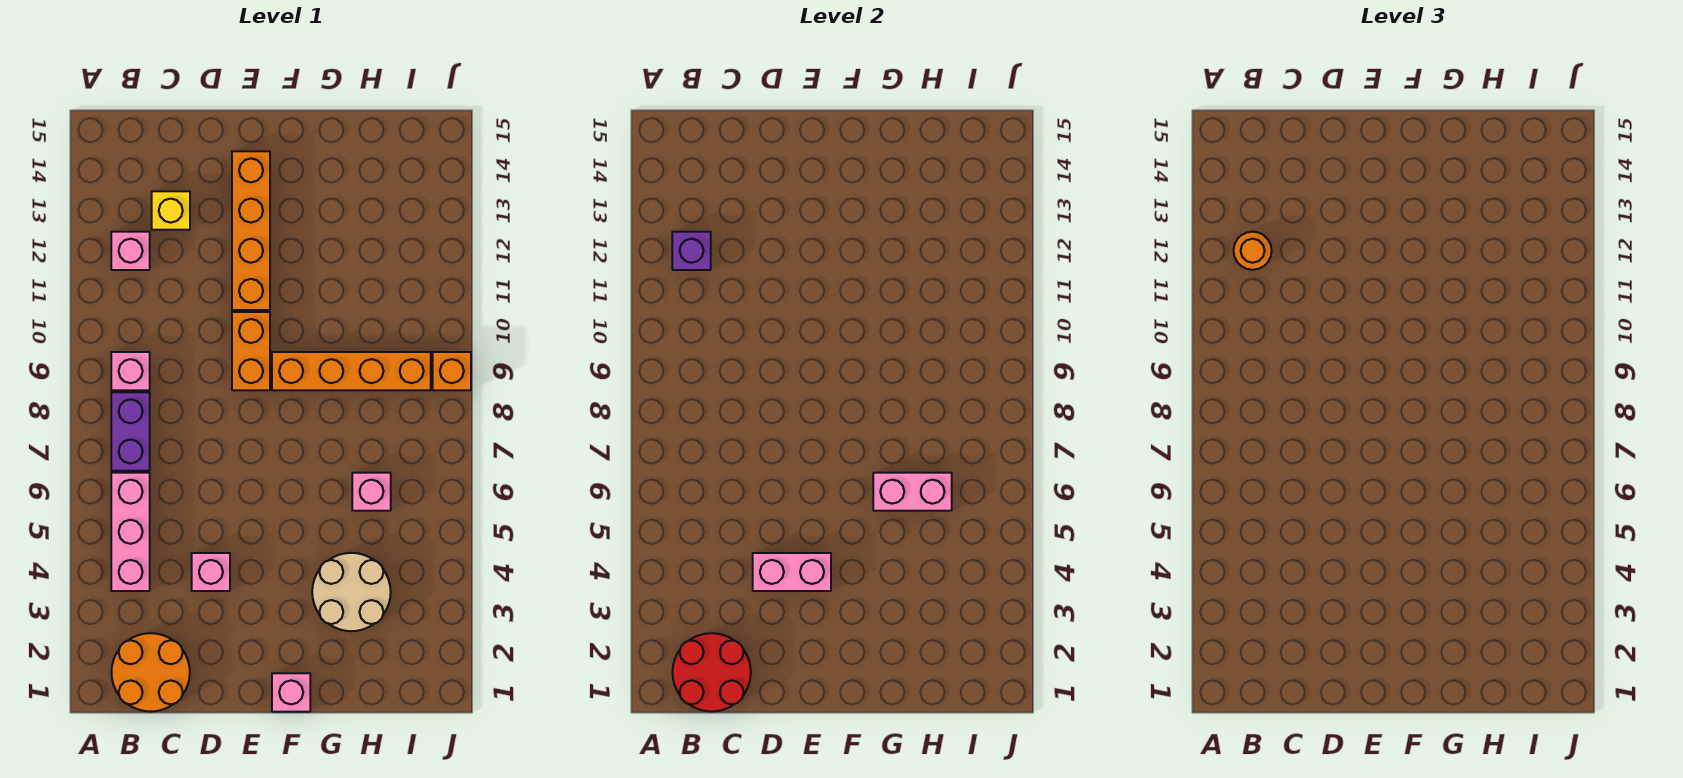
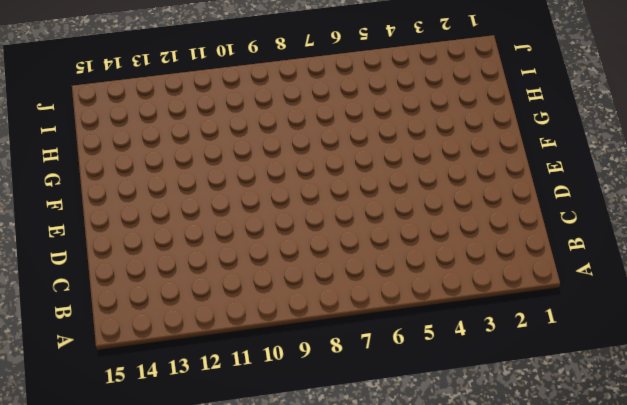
none -> orange 2x2 round brick [111,633,190,712]
none -> pink 1x3 brick [111,473,150,591]
none -> purple 1x2 brick [111,392,150,471]

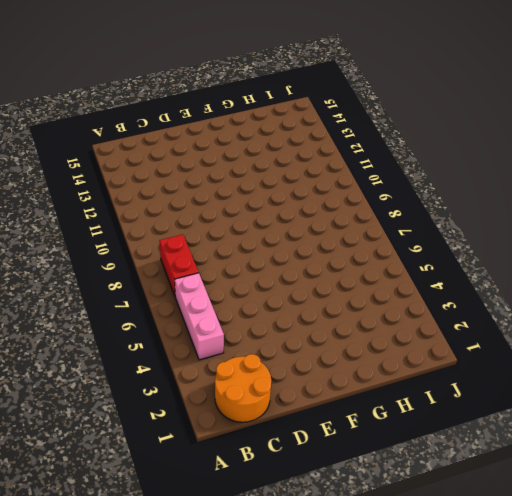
red 1x2 brick [159,234,199,296] -> purple 1x2 brick [111,392,150,471]
none -> pink 1x1 brick [111,352,150,390]
none -> pink 1x1 brick [111,232,150,270]
none -> yellow 1x1 brick [152,191,190,230]

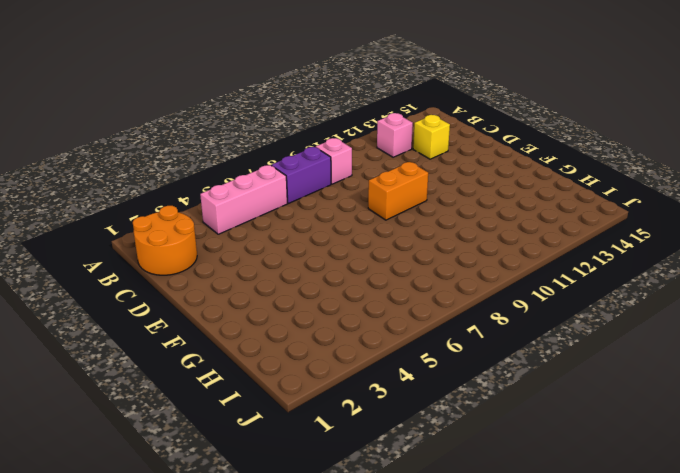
none -> pink 1x1 brick [192,553,230,591]
none -> orange 1x4 brick [232,151,270,310]
none -> pink 1x1 brick [272,673,310,712]

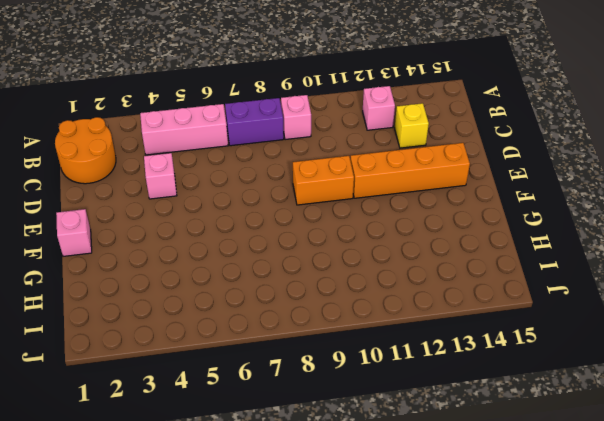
none -> orange 1x4 brick [272,352,431,390]
none -> tan 2x2 round brick [312,553,391,631]
none -> pink 1x1 brick [352,473,391,511]

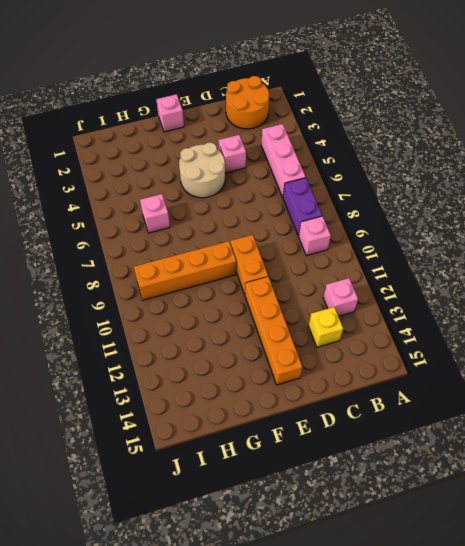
tan 2x2 round brick [179,143,225,198] -> tan 2x2 round brick moved to [312,553,391,631]
none -> orange 1x1 brick [433,352,471,390]
none -> red 2x2 round brick [672,633,751,712]
none -> purple 1x1 brick [672,232,711,270]

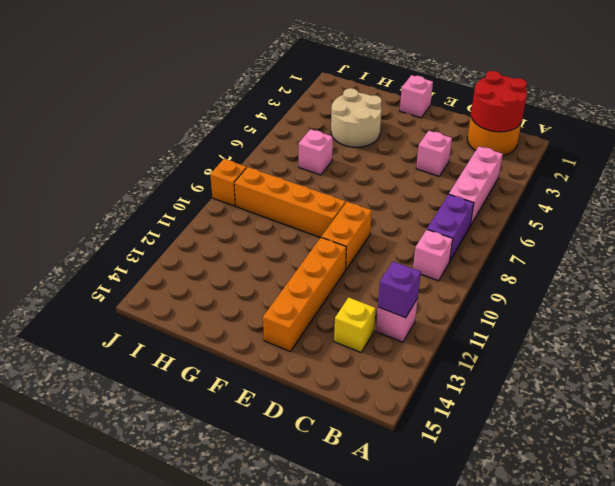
none -> pink 1x2 brick [753,553,831,591]
none -> pink 1x2 brick [873,473,952,511]
none -> orange 1x1 round brick [1234,232,1272,270]

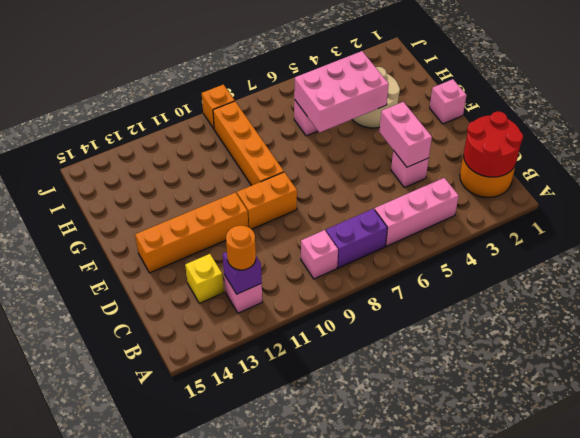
pink 2x3 brick [294,51,389,132] -> pink 1x2 brick [873,473,952,511]

